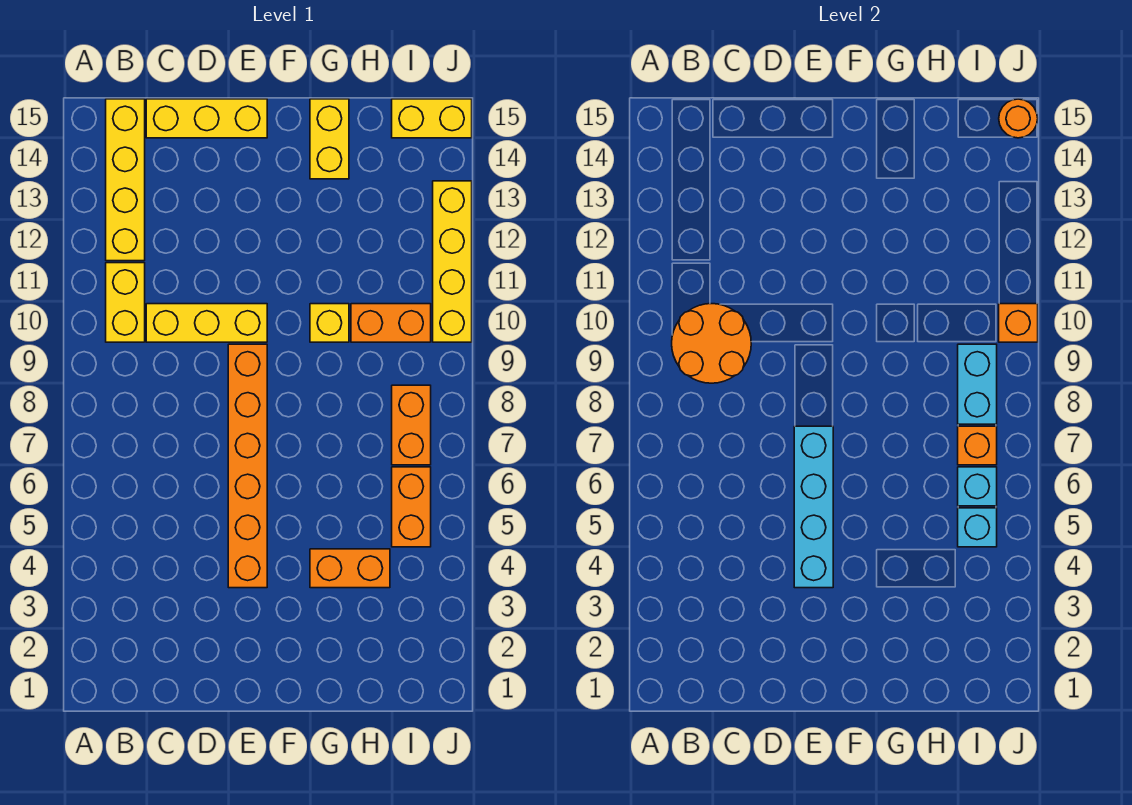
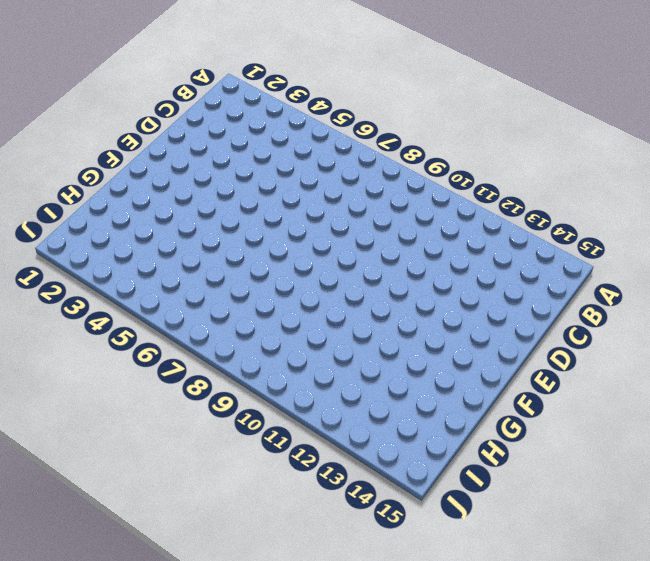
none -> yellow 1x2 brick [106,263,145,342]
none -> yellow 1x4 brick [106,99,145,261]
none -> yellow 1x3 brick [146,304,267,342]

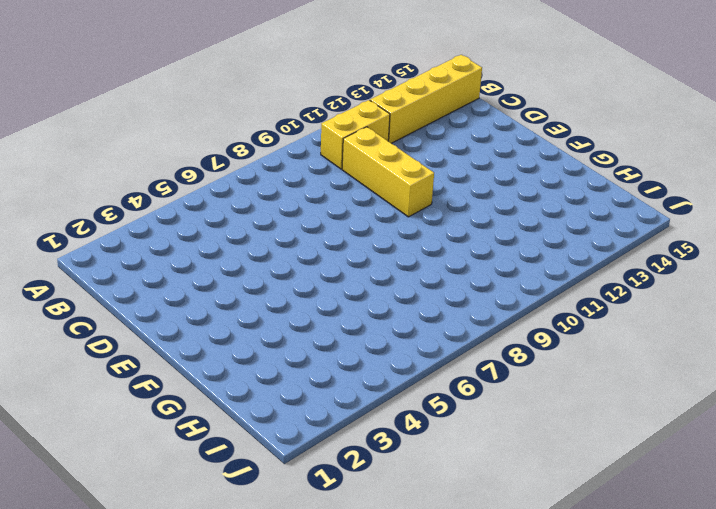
none -> yellow 1x3 brick [146,99,267,138]
none -> orange 1x6 brick [228,344,267,588]
none -> orange 1x2 brick [310,549,390,588]

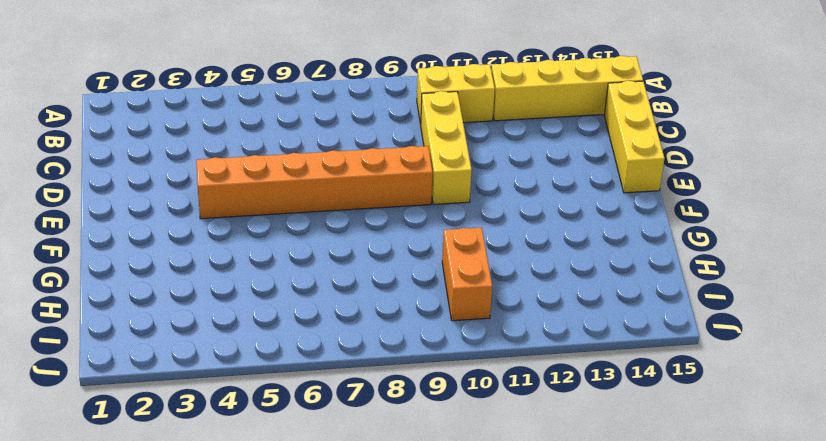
none -> orange 1x2 brick [310,549,390,588]
none -> yellow 1x1 brick [310,304,349,342]
none -> yellow 1x2 brick [310,99,349,179]

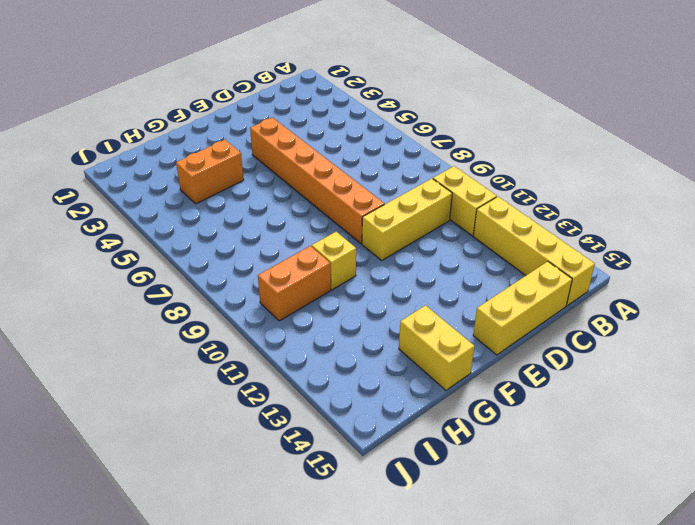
none -> orange 1x2 brick [392,467,431,547]
none -> orange 1x2 brick [392,385,431,465]
none -> yellow 1x2 brick [392,99,472,138]

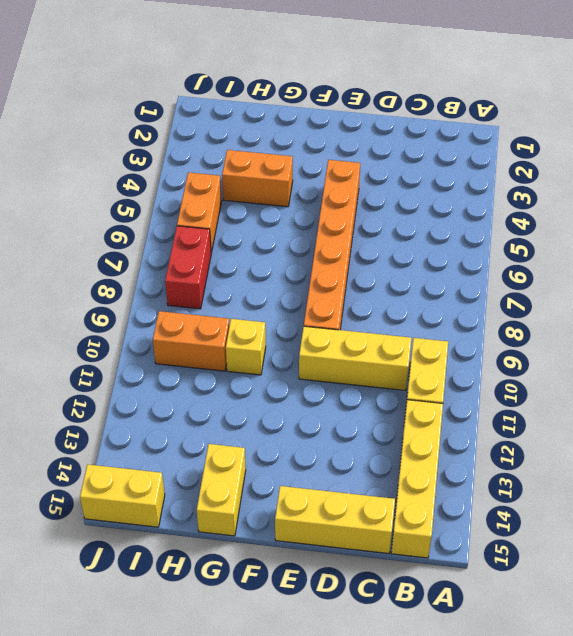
red 1x2 brick [165,226,211,309] -> orange 1x2 brick [392,385,431,465]
none -> yellow 1x4 brick [433,181,472,342]
none -> orange 2x2 round brick [672,304,751,383]
none -> cyan 1x4 brick [794,426,833,588]

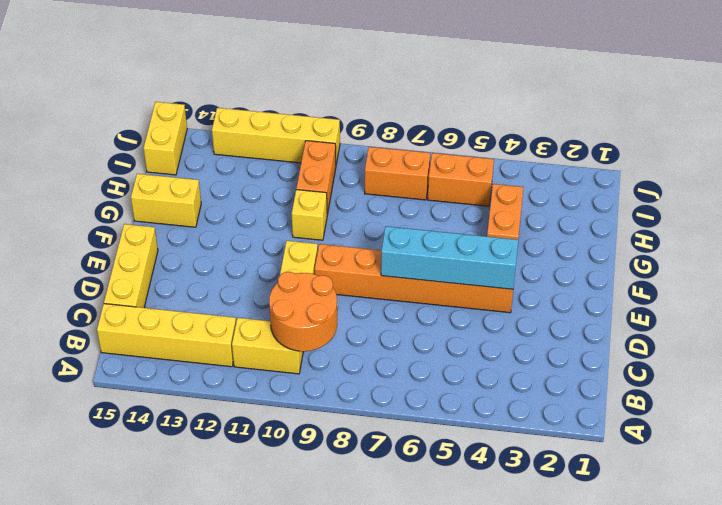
none -> cyan 1x1 brick [958,508,997,547]
none -> cyan 1x1 brick [958,467,997,506]
none -> orange 1x1 brick [958,426,997,465]

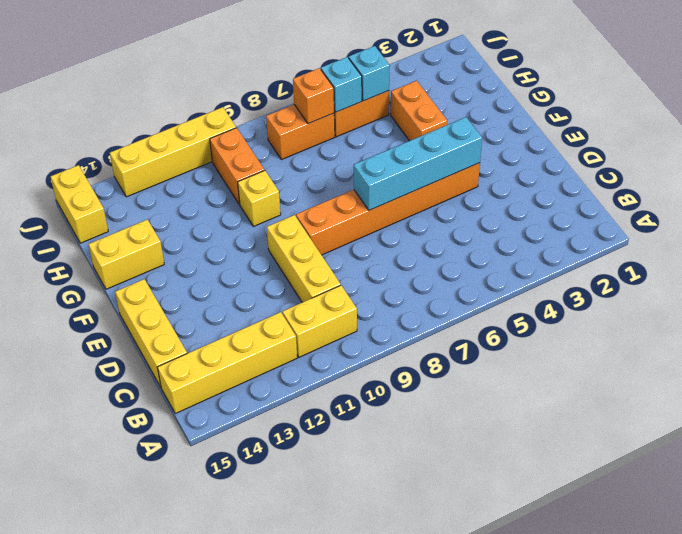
none -> orange 2x2 round brick [672,304,751,383]
none -> cyan 1x2 brick [958,344,997,424]
none -> orange 1x1 brick [999,304,1038,342]

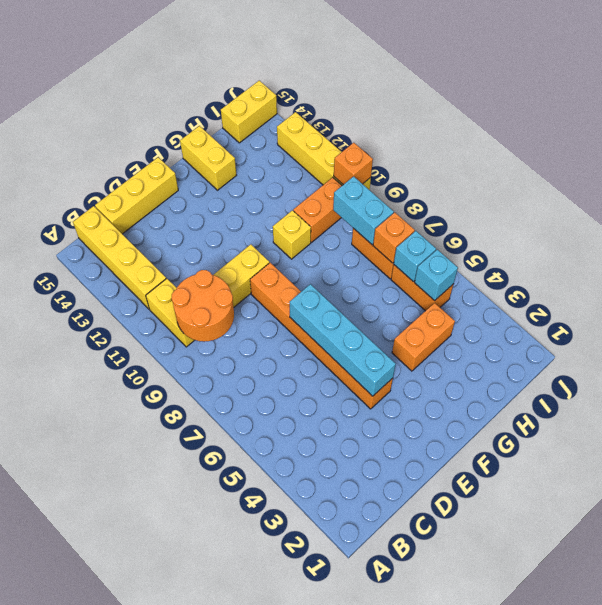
none -> orange 1x1 round brick [999,99,1038,138]

